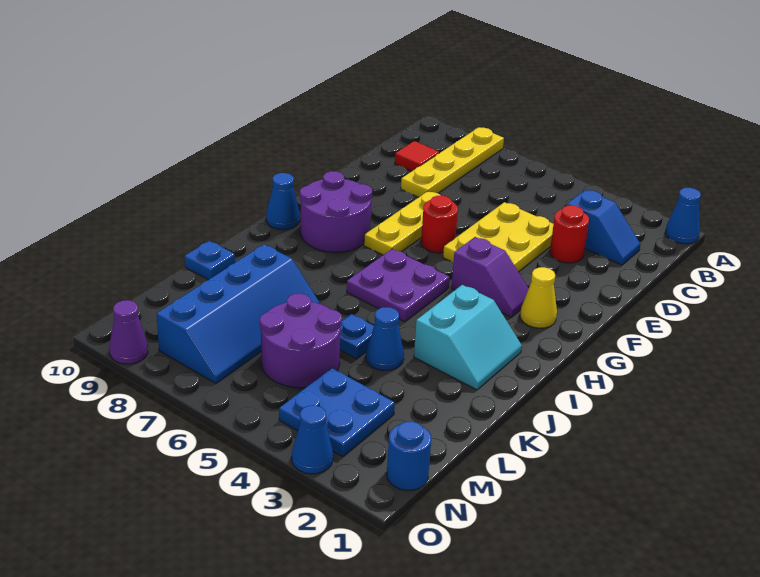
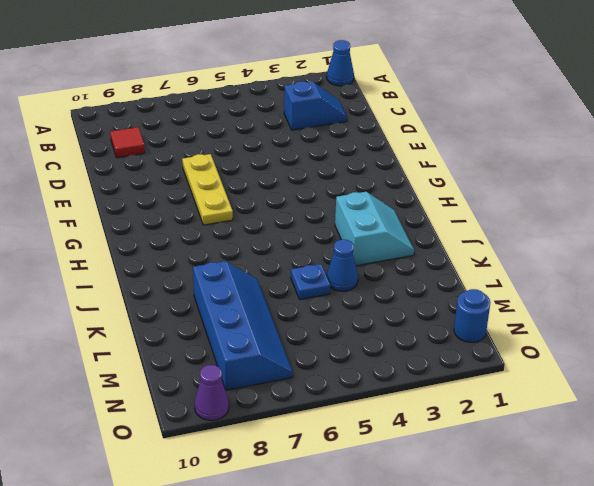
none -> yellow 1x4 plate [401,128,504,197]
none -> red 1x1 round brick [550,205,589,263]
none -> yellow 2x3 plate [443,202,554,272]

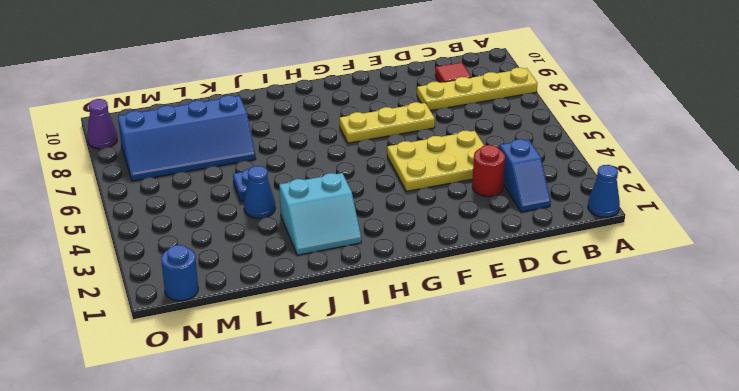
none -> red 1x1 round brick [421,196,458,253]
none -> yellow 1x1 cone [520,267,557,328]
none -> purple 1x2 slope [451,237,529,317]

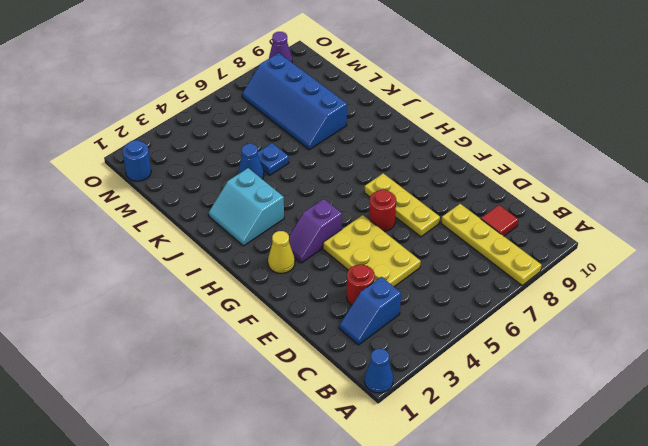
none -> purple 2x2 round brick [300,171,372,252]
none -> purple 2x2 plate [347,249,450,322]
none -> blue 1x1 cone [266,173,300,230]

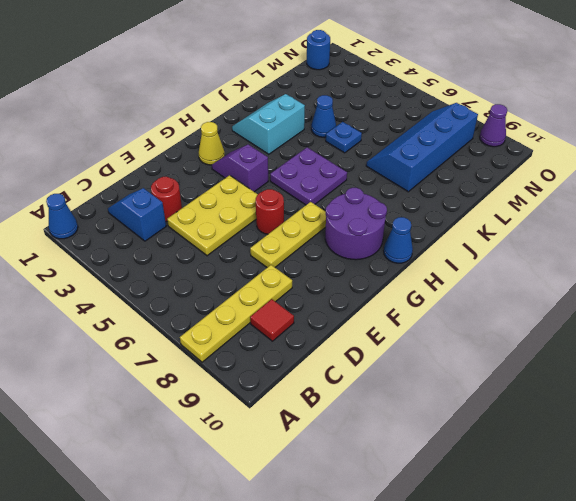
none -> blue 1x1 plate [185,241,235,280]
none -> purple 2x2 round brick [260,293,342,388]
none -> blue 2x2 plate [279,368,395,457]

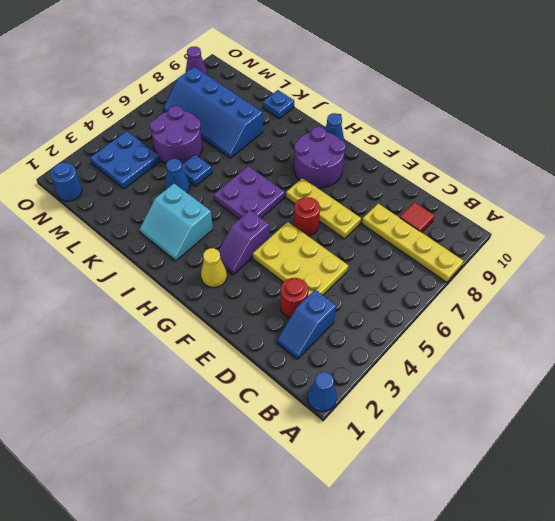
none -> blue 1x1 cone [292,405,333,474]

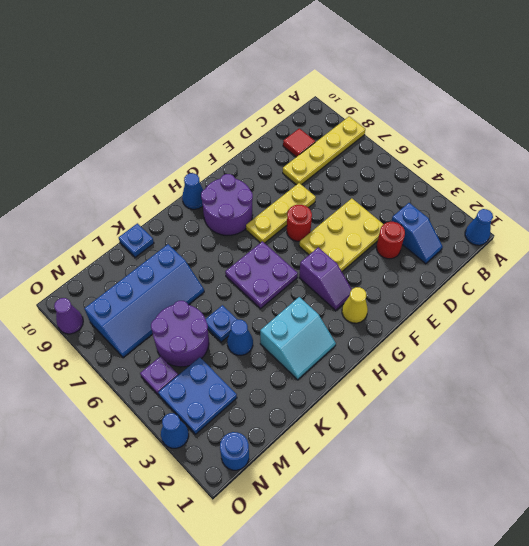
purple 1x1 plate [140,356,178,395] -> none

